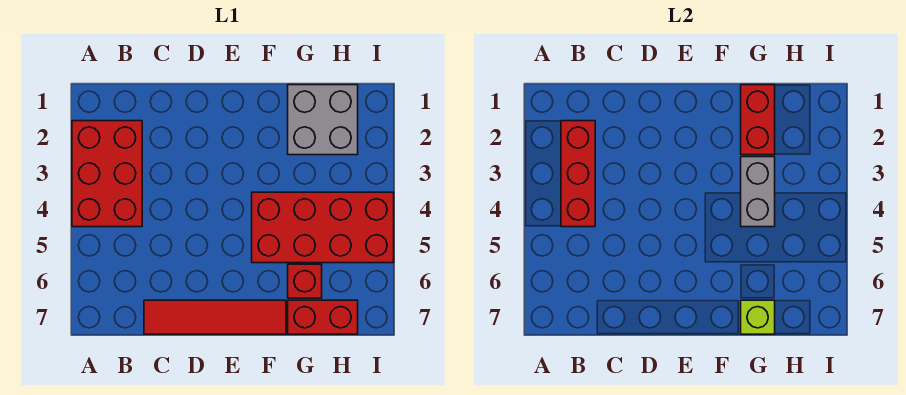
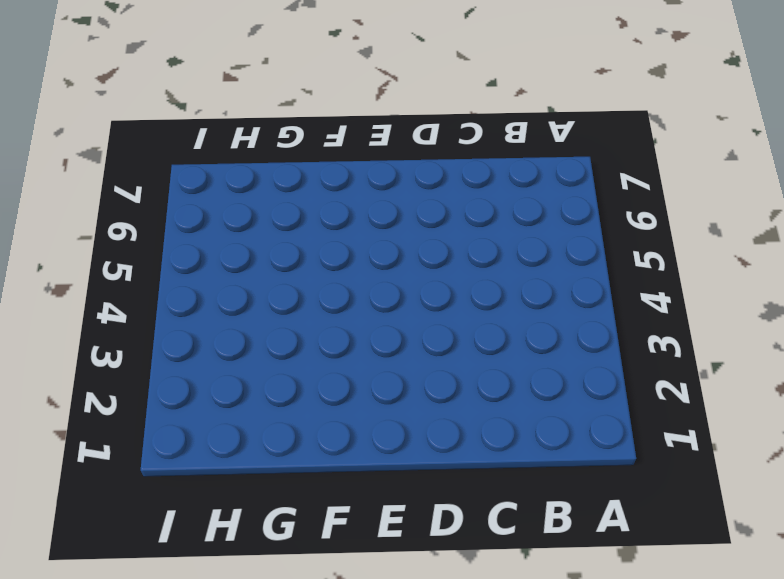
none -> red 2x3 brick [72,121,142,227]
none -> red 1x4 tile [144,300,286,334]

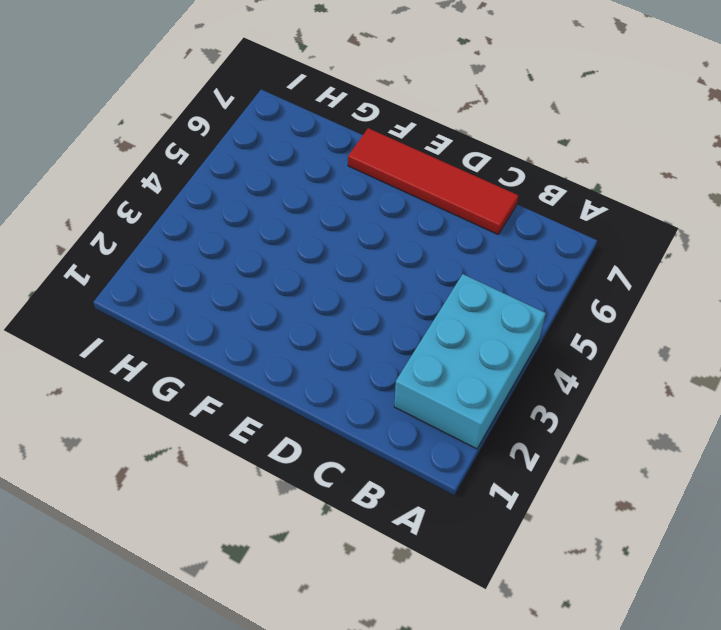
cyan 2x3 brick [394,274,546,449] -> red 2x3 brick [72,121,142,227]
none -> red 2x4 brick [252,192,394,263]
none -> grey 2x2 brick [288,85,358,155]

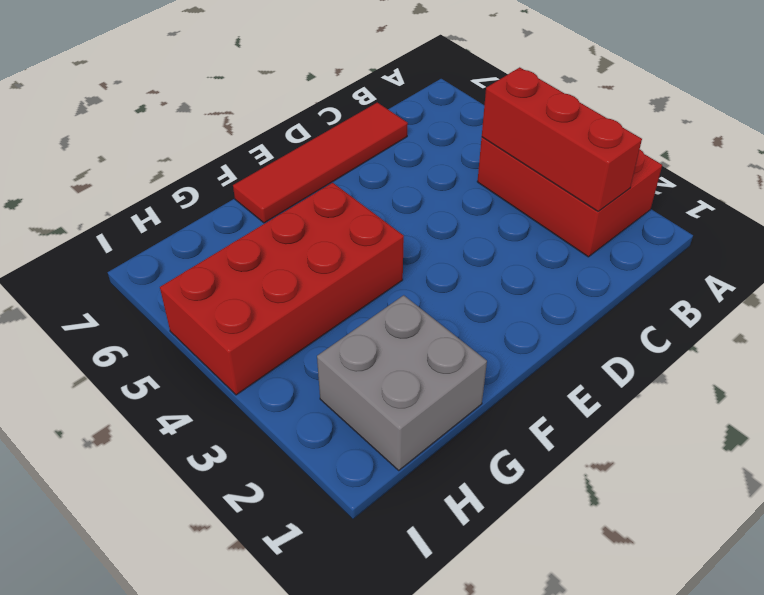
none -> red 1x1 brick [288,264,322,298]
none -> red 1x2 brick [288,300,358,334]

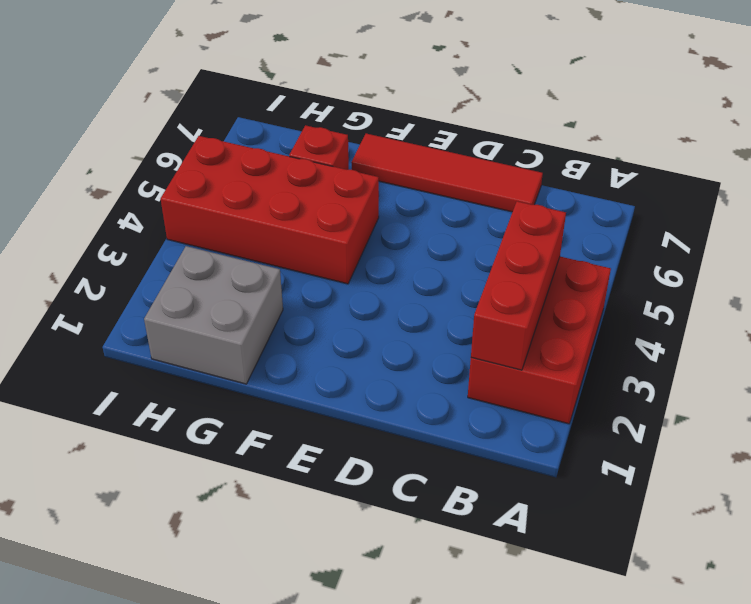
none -> red 1x2 brick [288,300,358,334]
none -> red 1x2 brick [741,85,775,155]

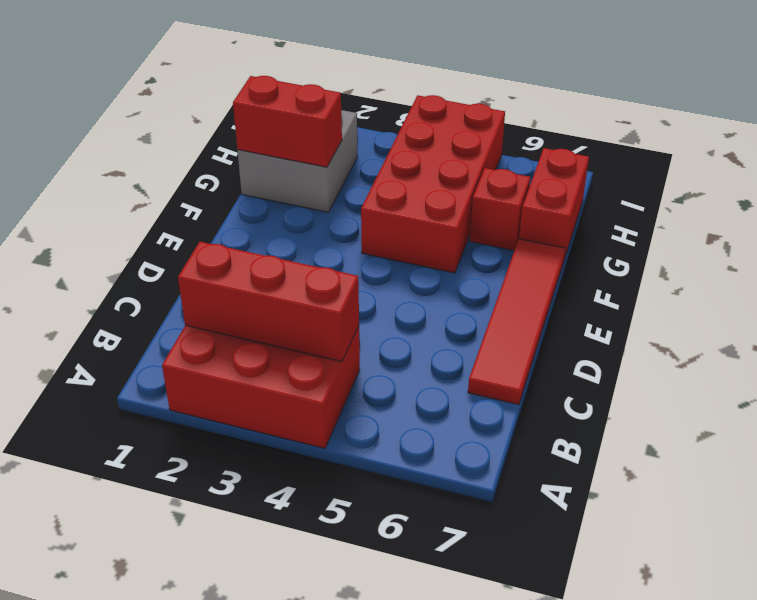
none -> grey 1x2 brick [741,157,775,227]
none -> lime 1x1 brick [741,300,775,334]

